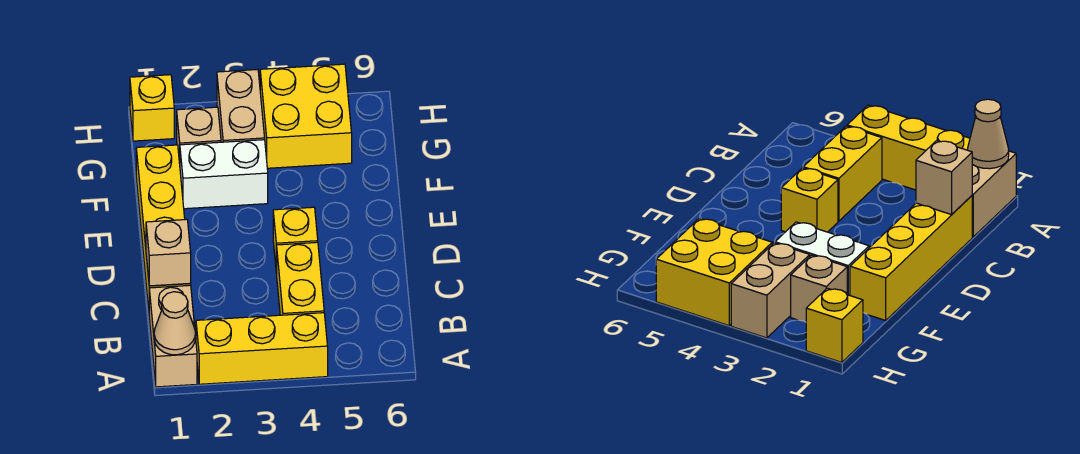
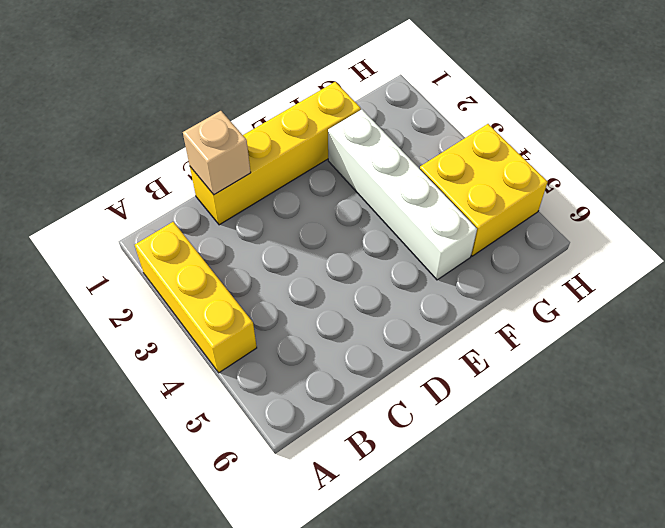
white 1x4 brick [328,110,477,280] -> white 1x2 brick [180,140,268,209]
none -> tan 1x2 brick [149,285,197,387]
none -> yellow 1x2 brick [277,242,324,315]
none -> yellow 1x1 brick [273,207,318,273]

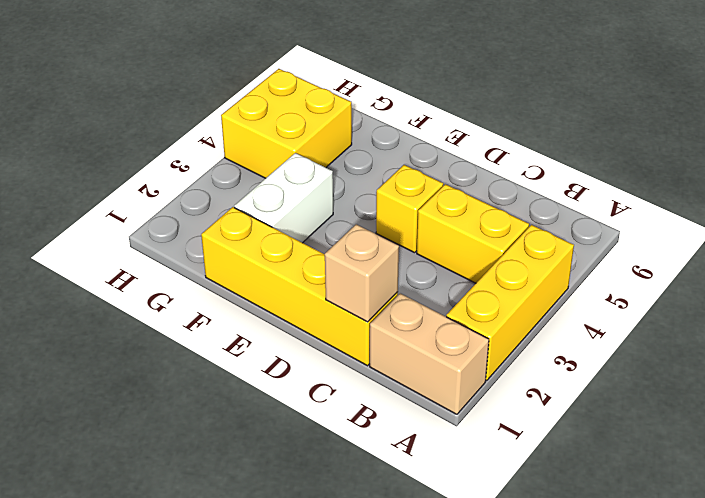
none -> tan 1x1 brick [177,107,221,163]
none -> tan 1x2 brick [217,69,265,142]
none -> yellow 1x1 brick [130,75,174,141]

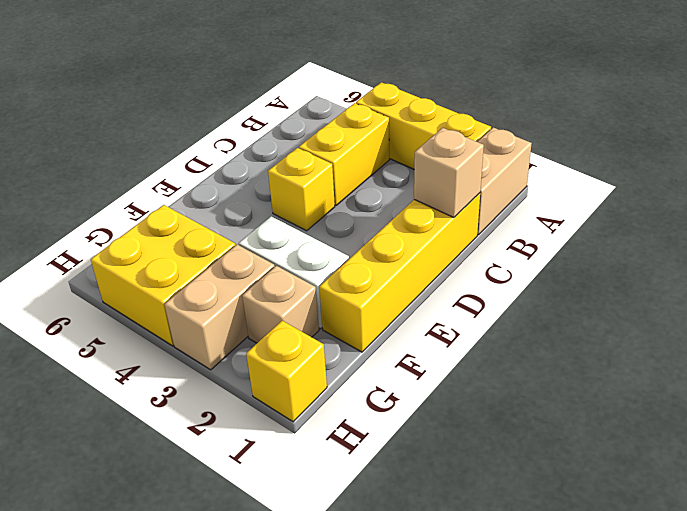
none -> tan 1x1 cone [154,292,196,355]

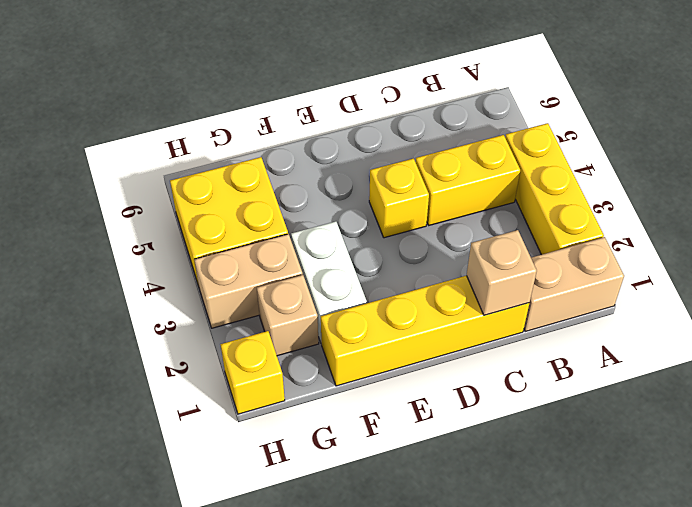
none -> tan 1x1 cone [154,292,196,355]

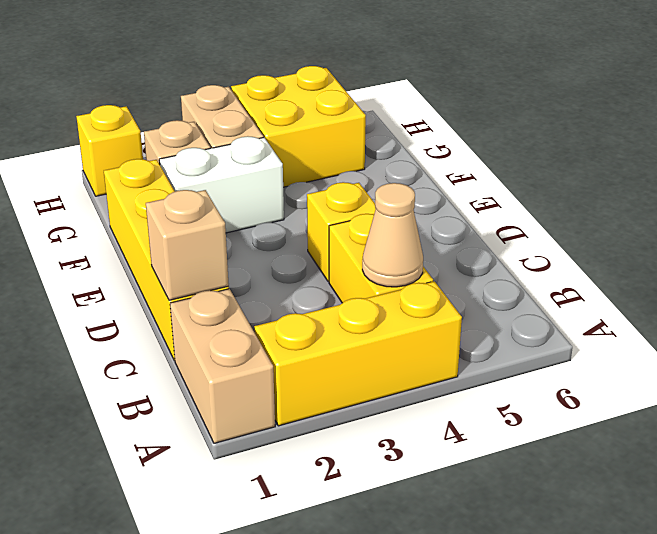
tan 1x1 cone [362,183,423,287] -> tan 1x1 cone moved to [154,292,196,355]

